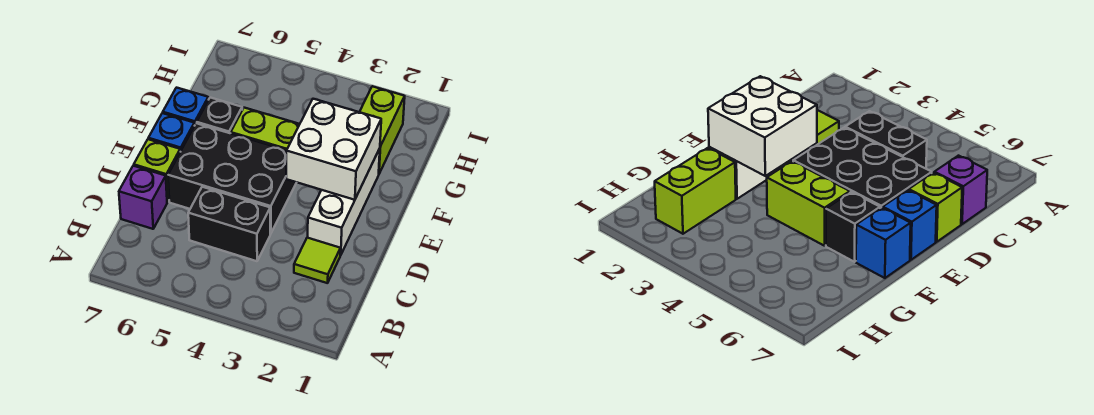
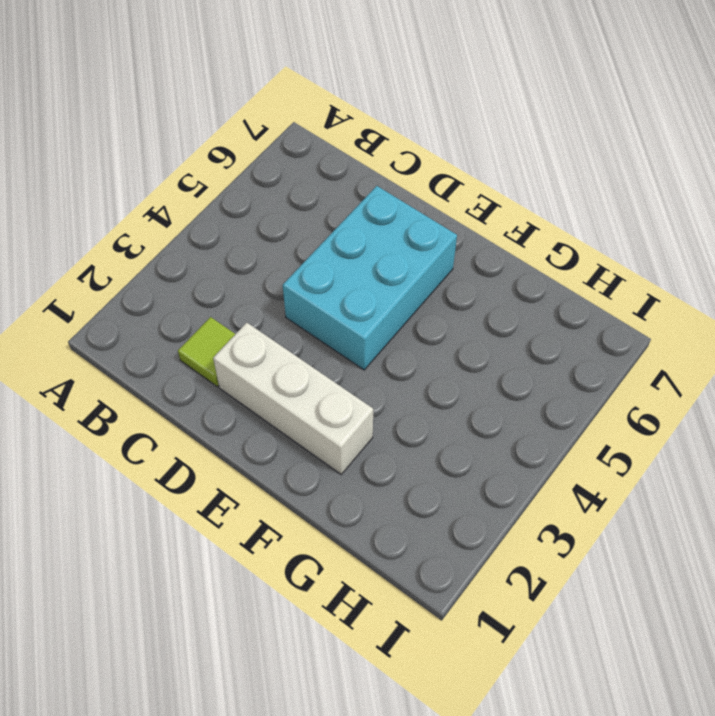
cyan 2x3 brick [283,186,457,370] -> black 2x3 brick [168,123,297,234]
none -> black 1x2 brick [188,187,270,261]
none -> purple 1x1 brick [119,166,167,229]
none -> lime 1x1 brick [134,139,180,202]

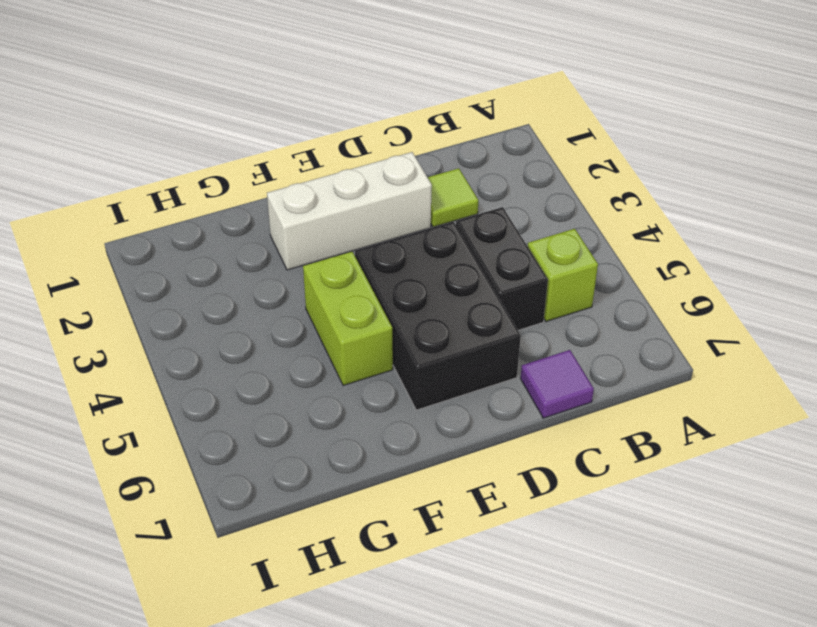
lime 1x1 brick [528,229,598,321] -> lime 1x1 brick moved to [134,139,180,202]
purple 1x1 tile [521,350,594,418] -> purple 1x1 brick [119,166,167,229]
none -> blue 1x1 brick [148,113,194,152]
none -> black 1x1 brick [197,98,242,133]
none -> blue 1x1 brick [163,88,208,126]

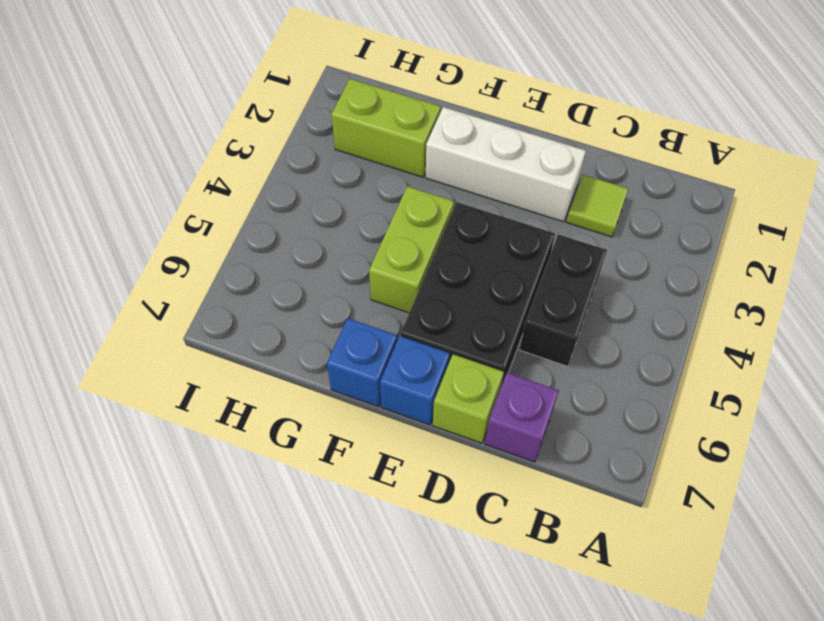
none -> black 1x1 brick [197,98,242,133]
none -> white 2x2 brick [286,99,381,200]

